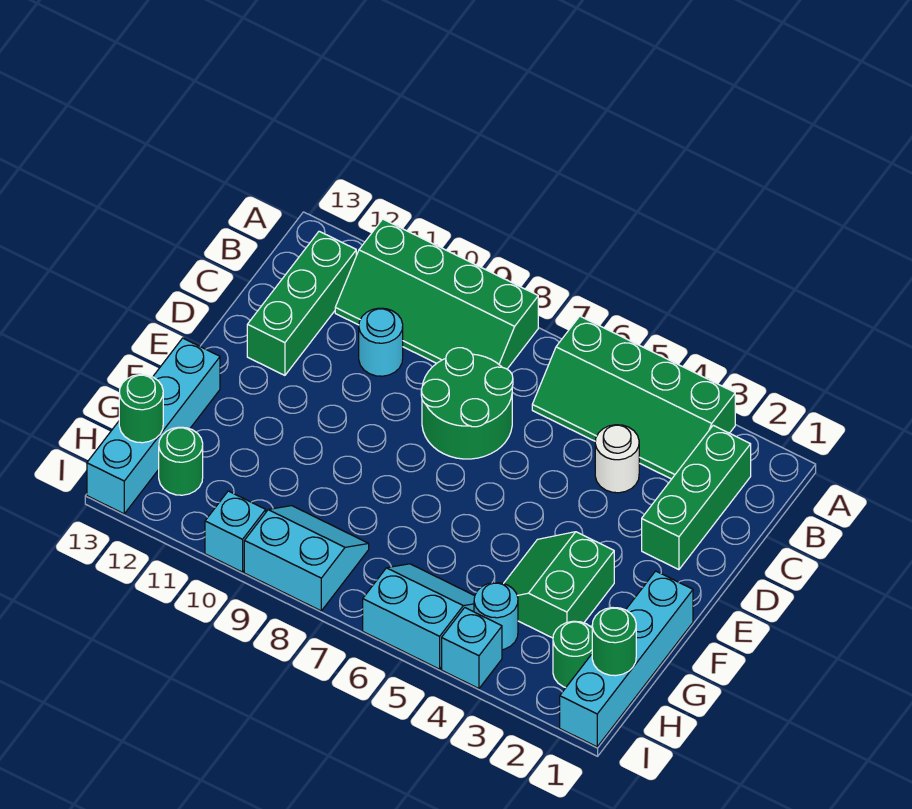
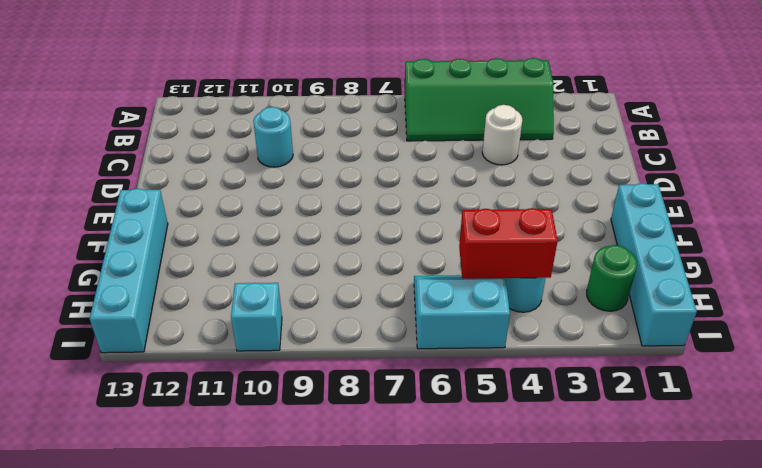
red 1x2 brick [459,208,558,279] -> none
none -> green 2x4 slope [335,219,538,369]
none -> green 1x3 brick [642,425,751,570]
none -> green 1x3 brick [247,231,356,375]

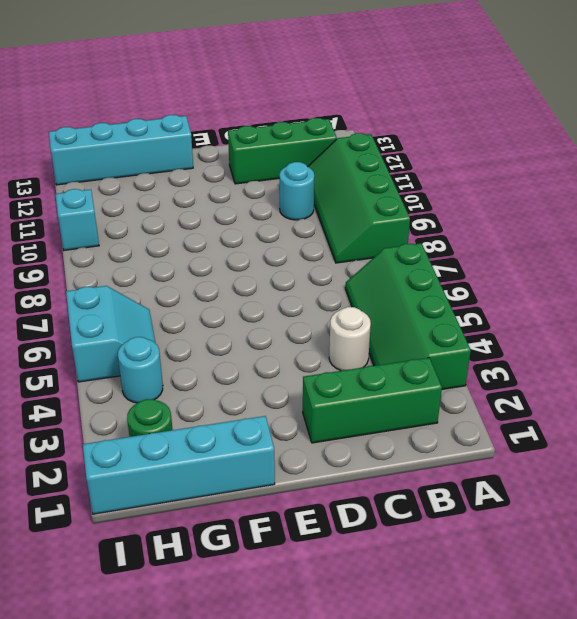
none -> green 2x2 round brick [421,348,513,459]
none -> green 2x2 slope [504,532,614,638]
none -> cyan 2x2 slope [244,506,369,611]

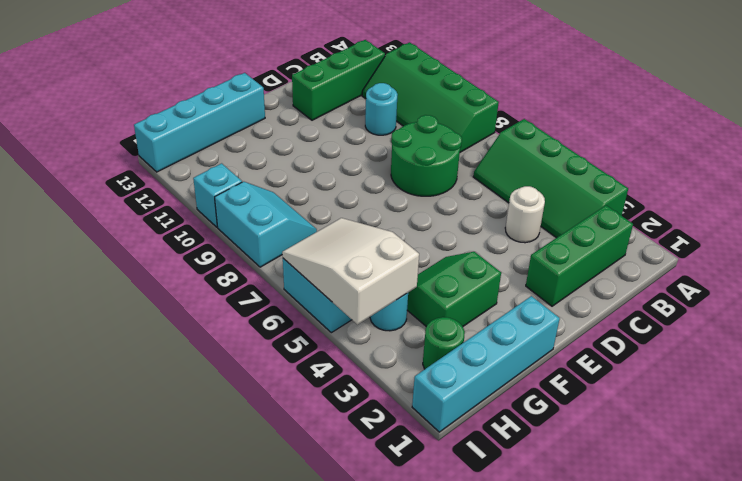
white 2x3 slope [282,218,419,325] -> none
none -> green 1x1 round brick [159,427,203,495]
none -> cyan 1x1 brick [442,608,502,689]
none -> green 1x1 round brick [592,608,636,676]

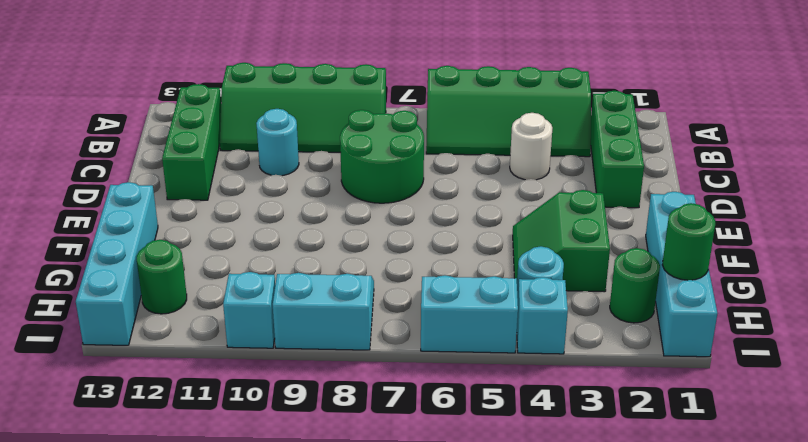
none -> green 1x1 round brick [119,375,163,443]

